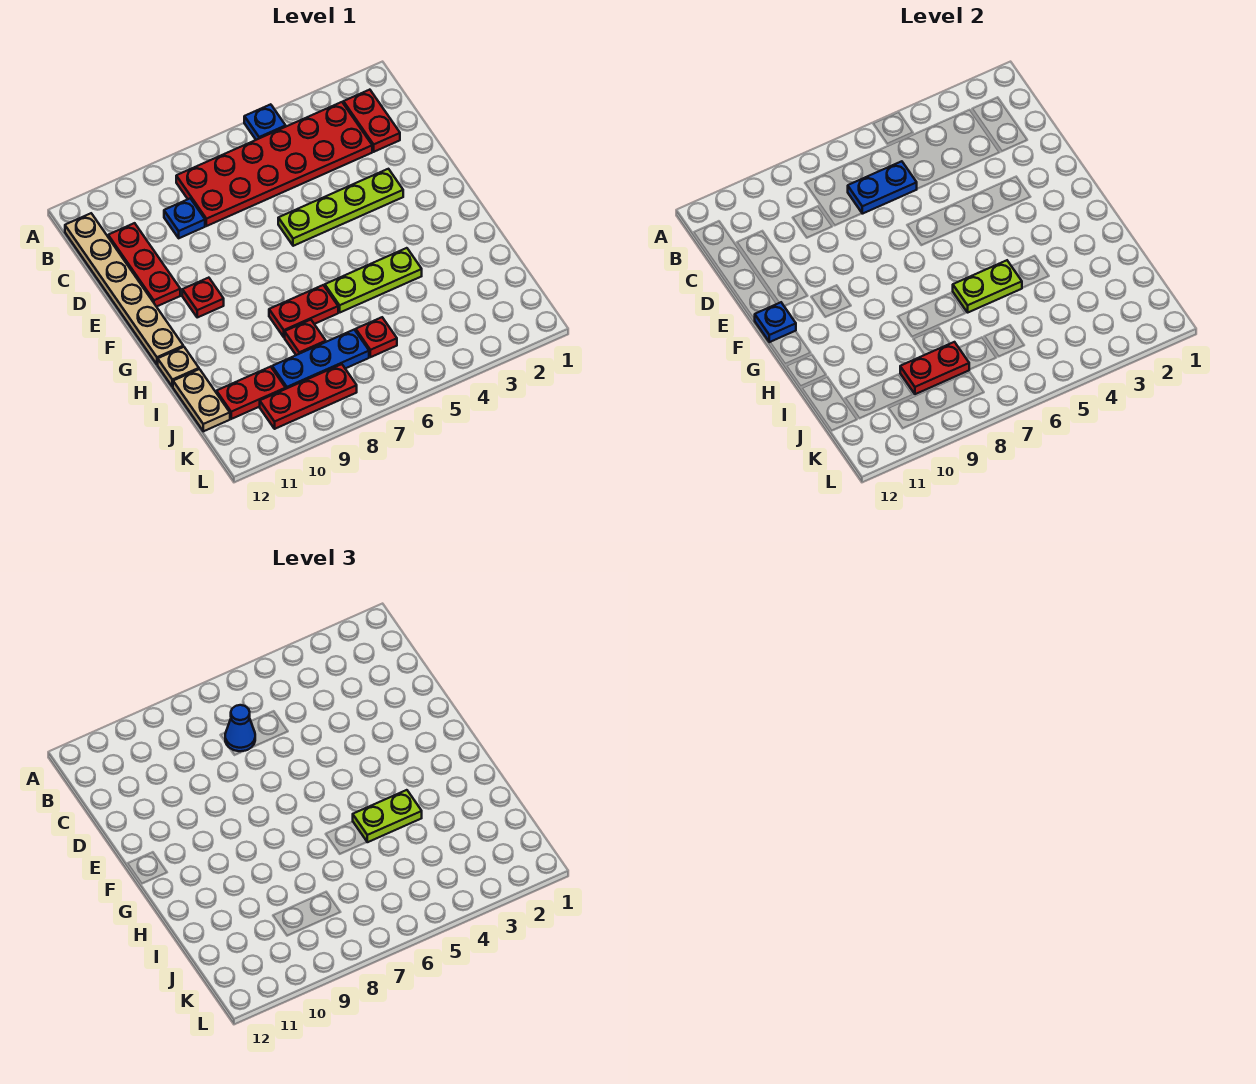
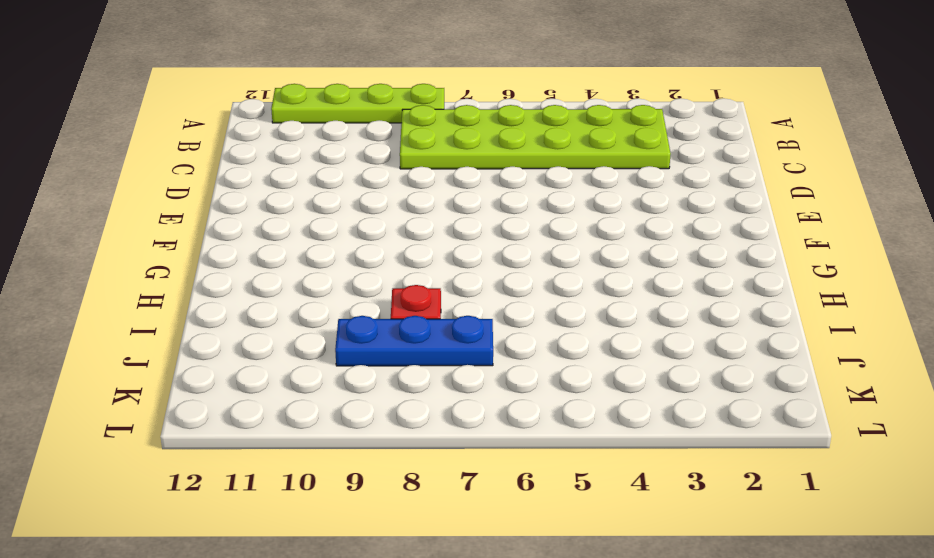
lime 1x4 plate [271,84,444,123] -> lime 1x4 plate moved to [278,169,403,246]
lime 2x6 plate [400,105,671,169] -> red 2x6 plate [176,102,372,226]
none -> blue 1x1 plate [244,104,286,140]
none -> red 1x2 plate [343,90,400,152]
none -> tan 1x6 plate [65,213,183,365]

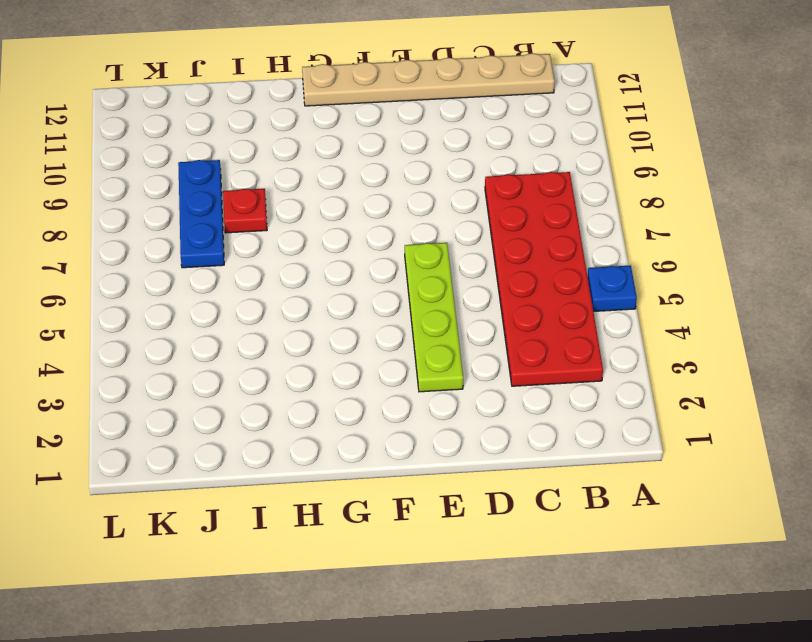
none -> red 1x2 plate [343,90,400,152]
none -> blue 1x1 plate [164,198,205,238]
none -> red 1x3 plate [108,223,180,307]

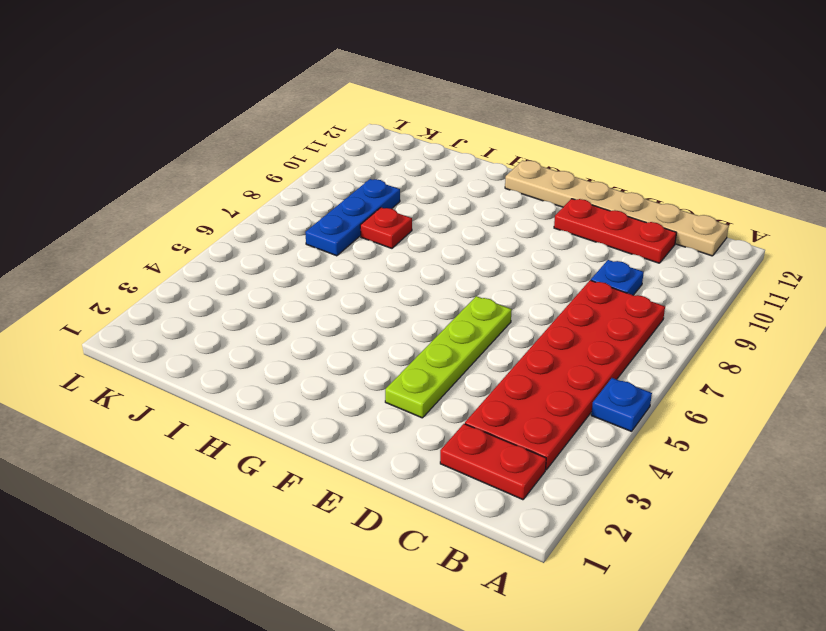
none -> red 1x1 plate [182,278,224,317]
none -> lime 1x3 plate [325,248,422,312]
none -> red 1x2 plate [269,285,338,337]

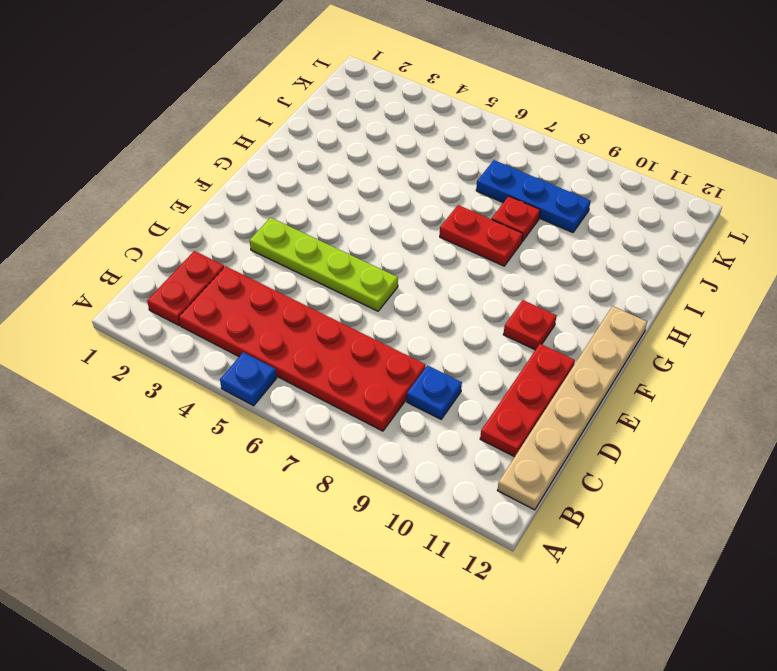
none -> lime 1x3 plate [325,248,422,312]
none -> tan 1x1 plate [158,347,199,387]
none -> tan 1x2 plate [173,369,230,431]

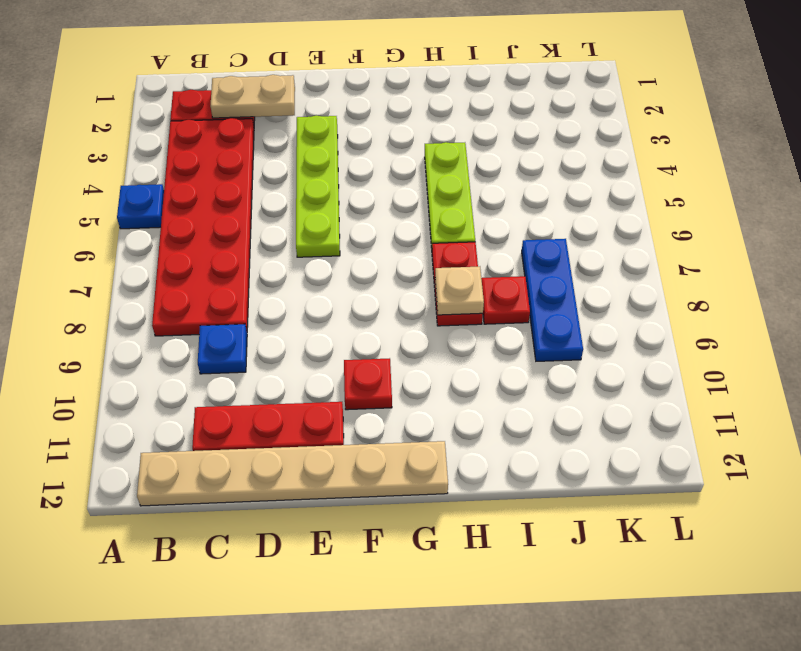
tan 1x2 plate [210,75,295,118] -> tan 1x2 plate moved to [173,369,230,431]
tan 1x1 plate [435,267,484,315] -> tan 1x1 plate moved to [158,347,199,387]
none -> red 1x1 plate [356,317,397,357]
none -> red 1x2 plate [216,367,286,419]
none -> red 1x3 plate [260,364,357,429]

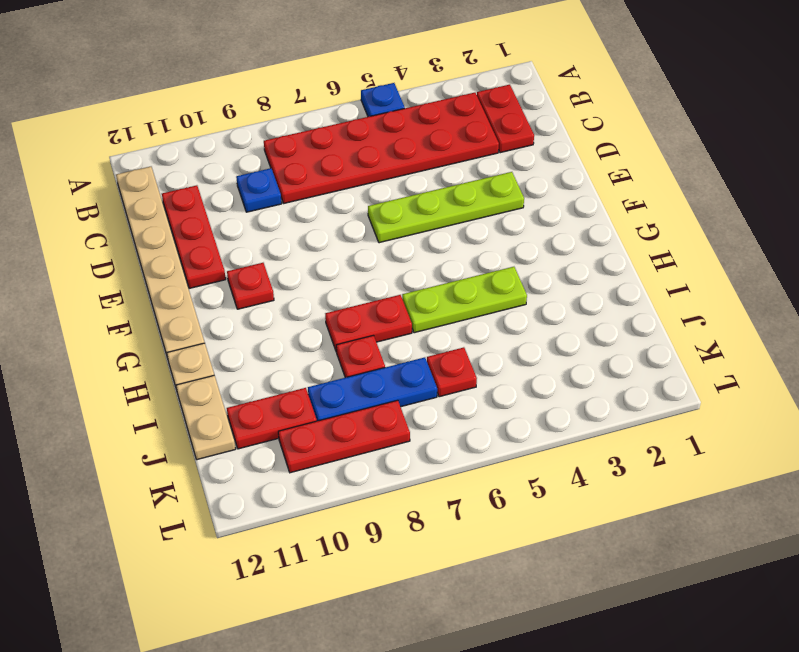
none -> blue 1x2 plate [848,161,917,214]
none -> blue 1x1 plate [755,302,796,342]
none -> lime 1x2 plate [953,260,1022,312]

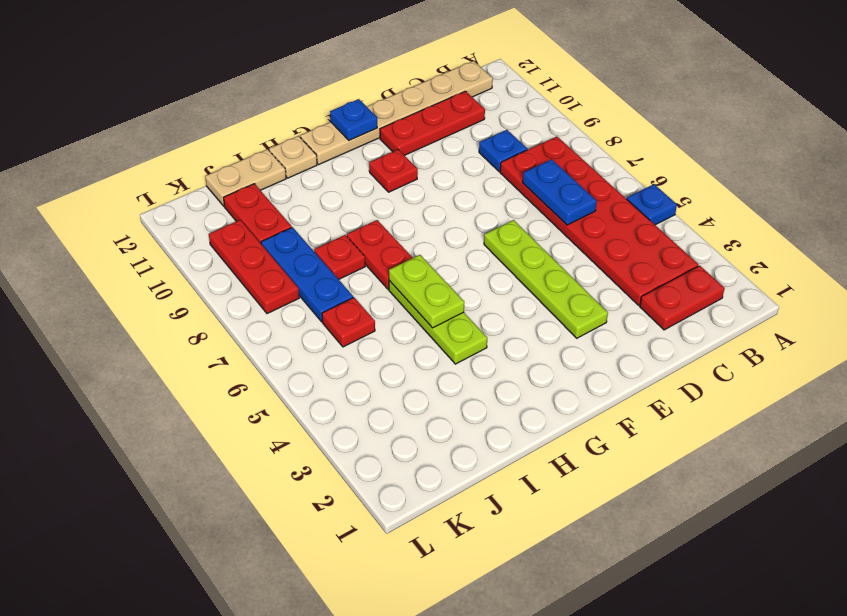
none -> red 1x2 plate [900,342,969,394]
none -> blue 1x1 cone [225,705,255,751]
none -> lime 1x2 plate [353,790,422,842]

